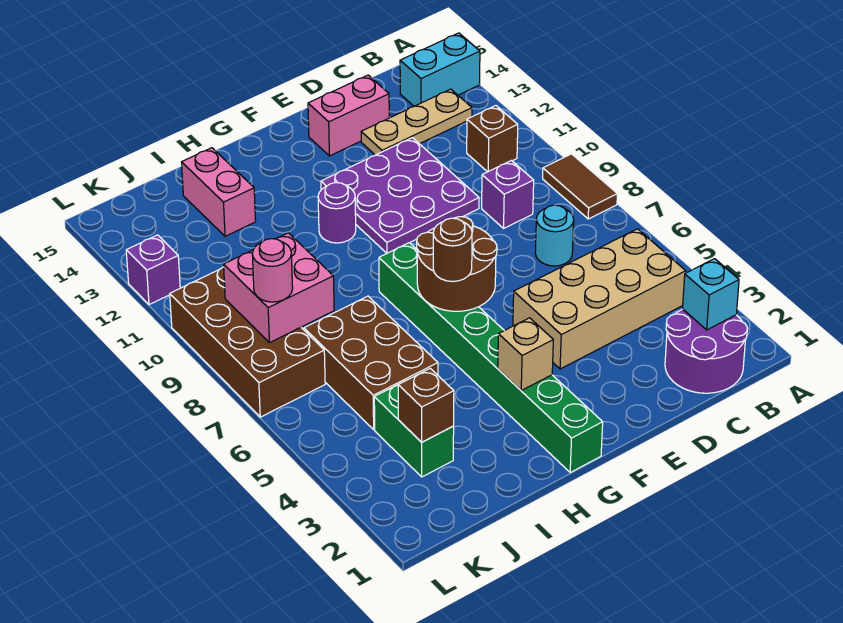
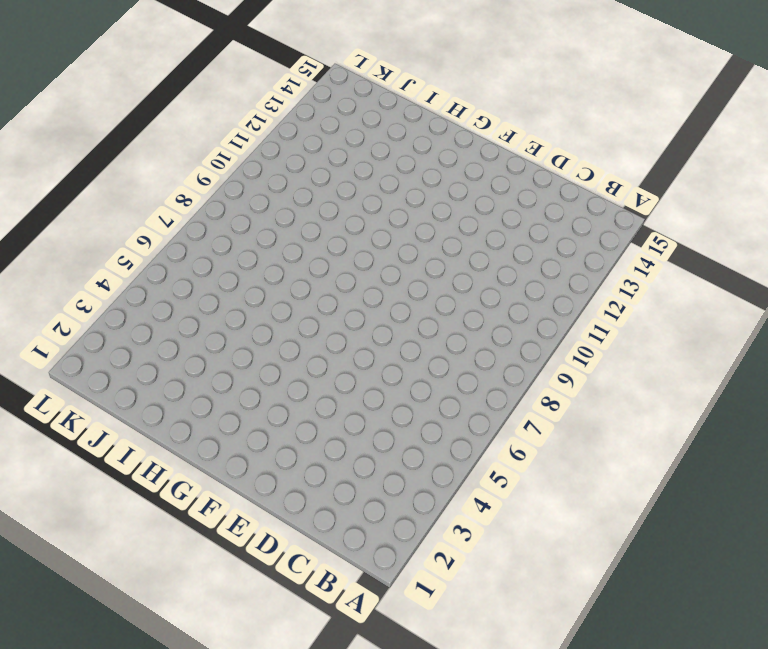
none -> brown 1x2 tile [543,154,617,219]
none -> cyan 1x2 brick [400,33,480,106]
none -> purple 2x2 round brick [665,309,747,393]

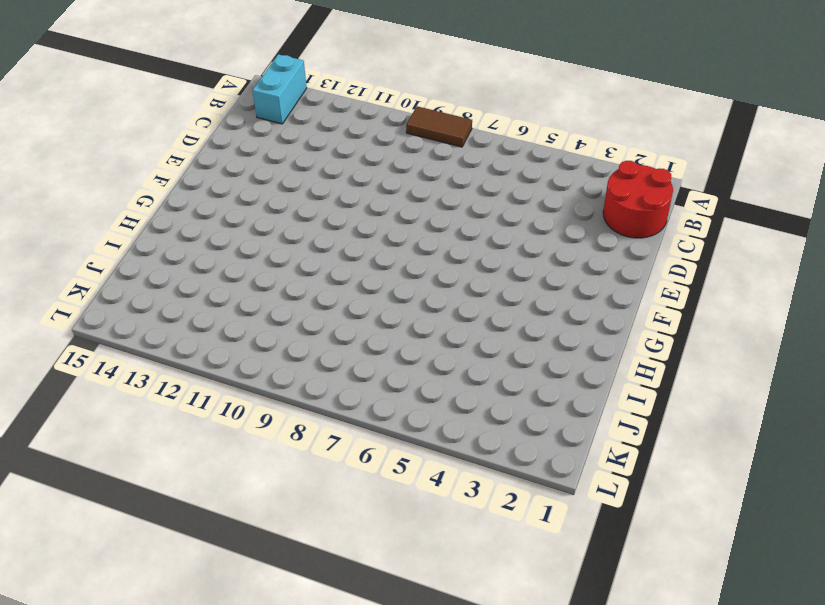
red 2x2 round brick [603,161,673,238] -> purple 2x2 round brick [665,309,747,393]
none -> tan 2x4 brick [513,229,686,369]
none -> brown 1x1 brick [467,106,518,172]
none -> tan 1x3 plate [361,89,472,155]

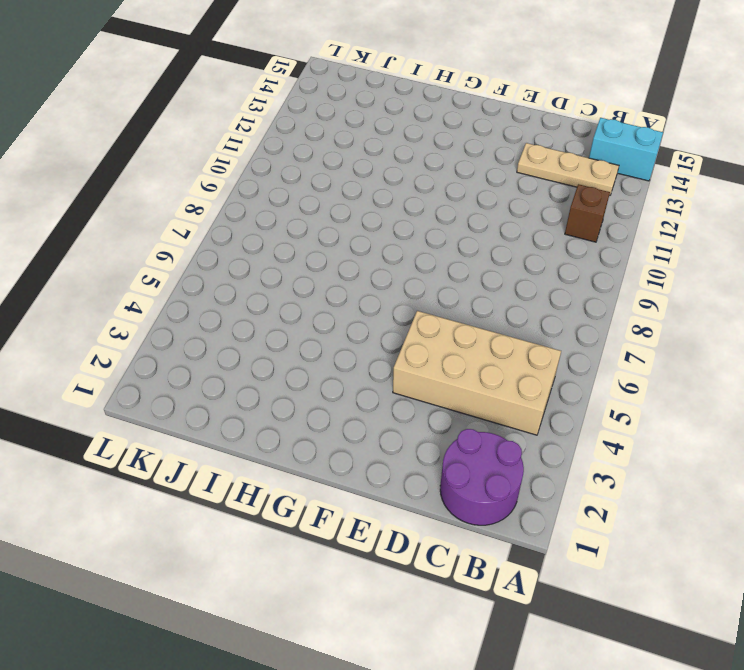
none -> brown 1x2 tile [543,154,617,219]
none -> cyan 1x1 round brick [535,205,574,266]
none -> purple 1x1 brick [482,161,534,228]

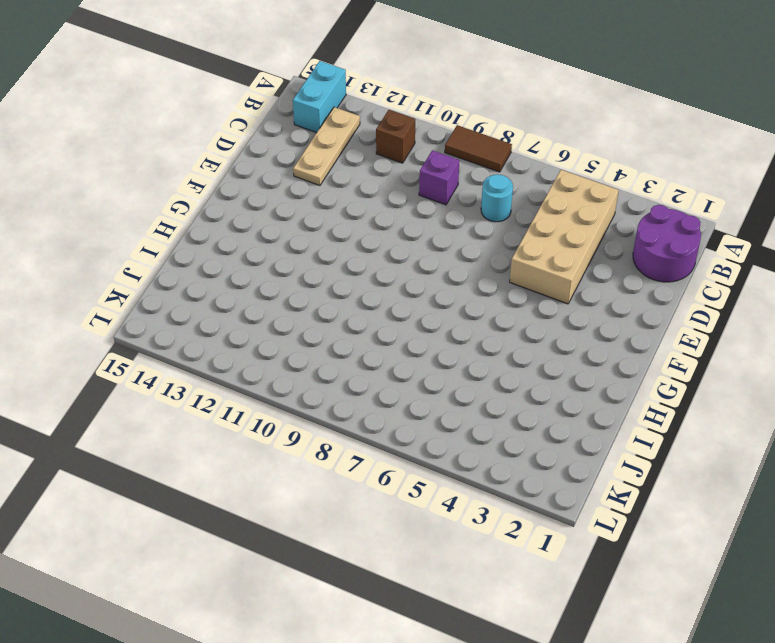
none -> purple 3x3 plate [321,138,479,253]
none -> pink 1x2 brick [308,75,389,156]
none -> green 1x8 brick [379,243,603,472]

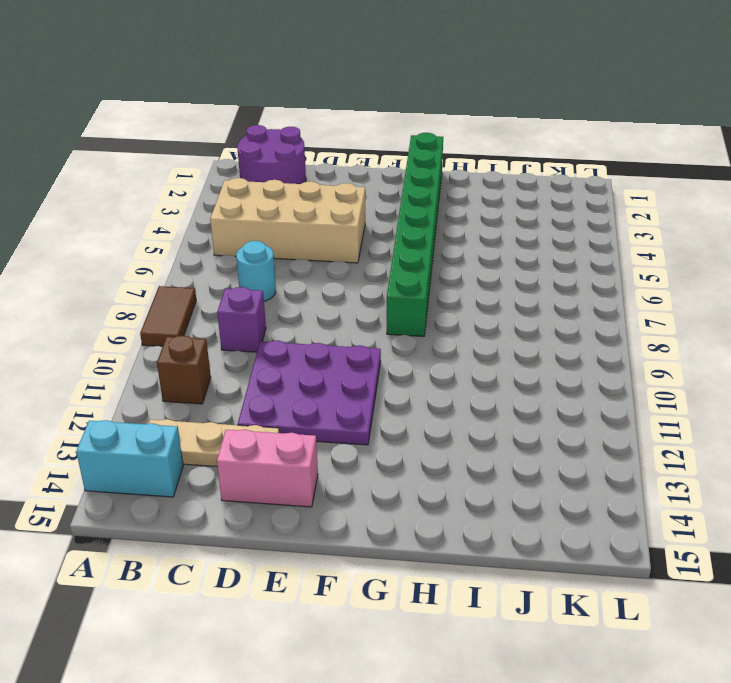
none -> purple 1x1 round brick [318,183,356,243]
none -> brown 2x3 brick [304,296,438,429]
none -> pink 1x2 brick [182,148,256,236]

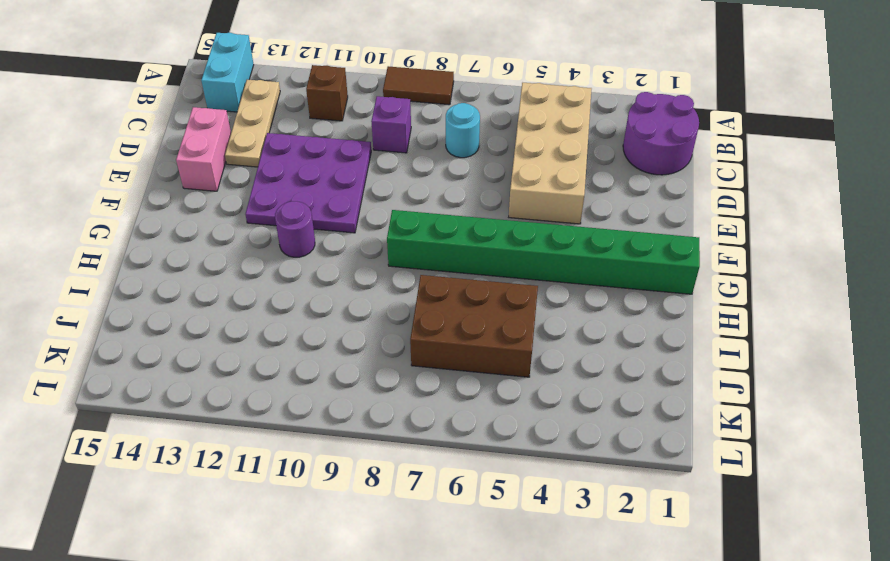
none -> pink 1x2 brick [182,148,256,236]
none -> green 1x2 brick [374,385,454,477]
none -> brown 2x4 brick [170,267,325,417]

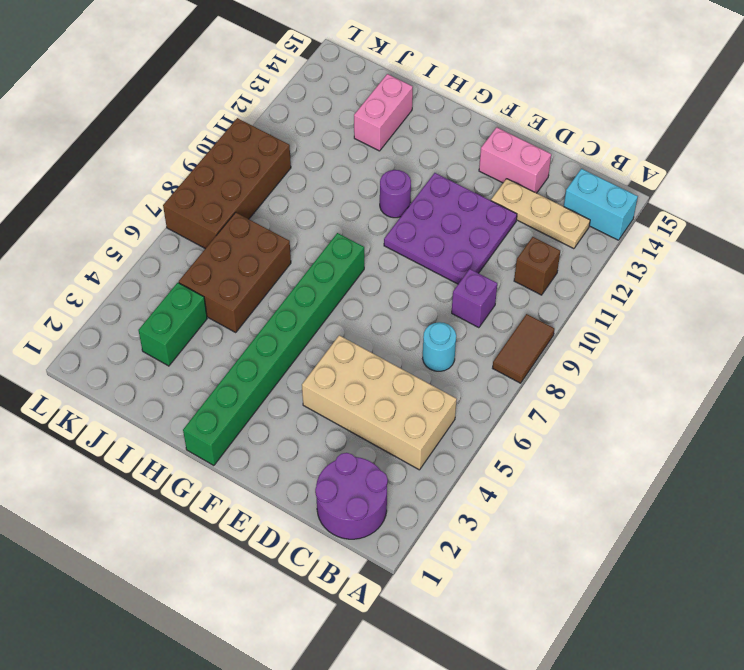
none -> purple 1x1 brick [126,235,180,305]
none -> cyan 1x1 brick [683,259,739,330]
none -> brown 2x2 round brick [417,217,497,311]

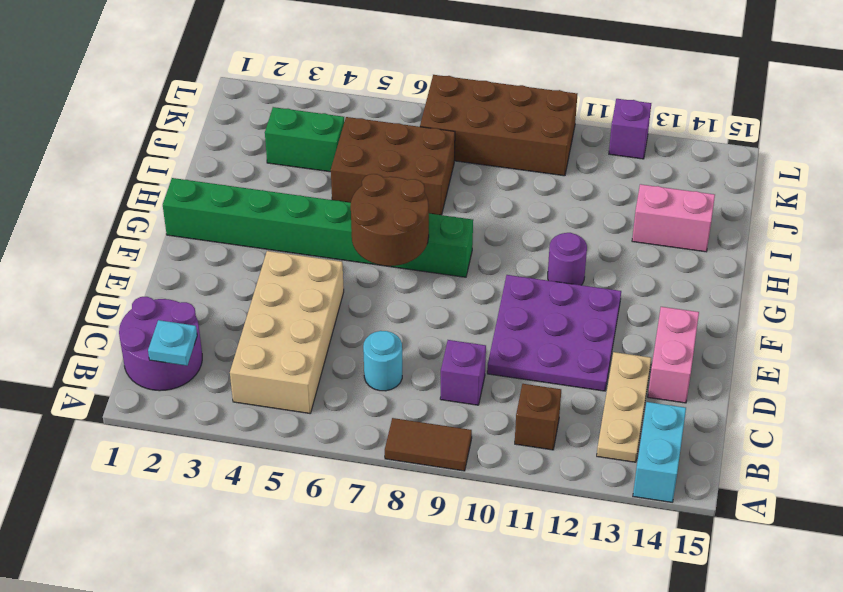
cyan 1x1 plate [148,320,197,366] -> cyan 1x1 brick [683,259,739,330]
none -> tan 1x1 brick [498,318,553,390]
none -> brown 1x1 brick [398,368,454,442]
none -> pink 2x2 brick [224,233,334,343]

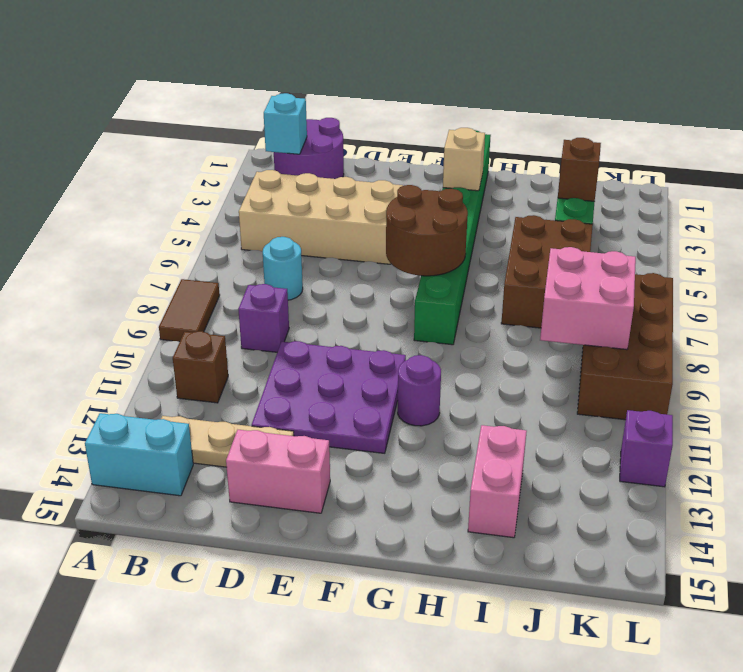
none -> brown 1x1 round brick [433,218,472,282]
none -> pink 1x1 round brick [252,239,293,302]

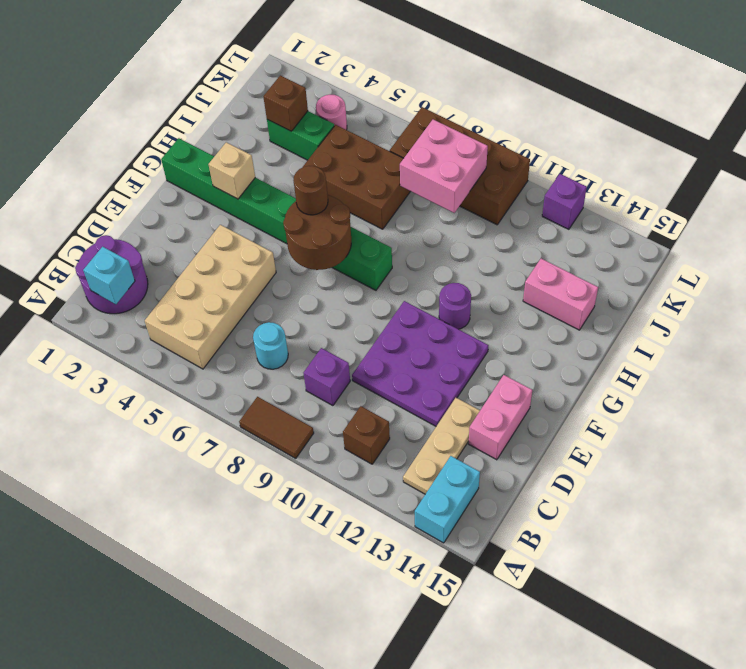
pink 1x1 round brick [316,95,347,130] -> pink 1x1 round brick moved to [252,239,293,302]

